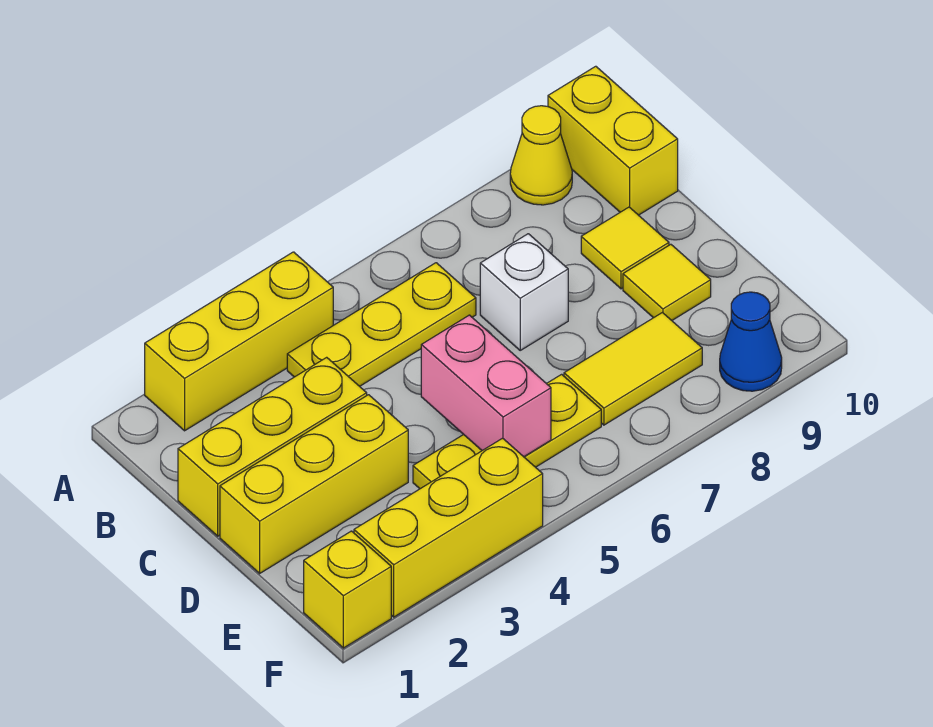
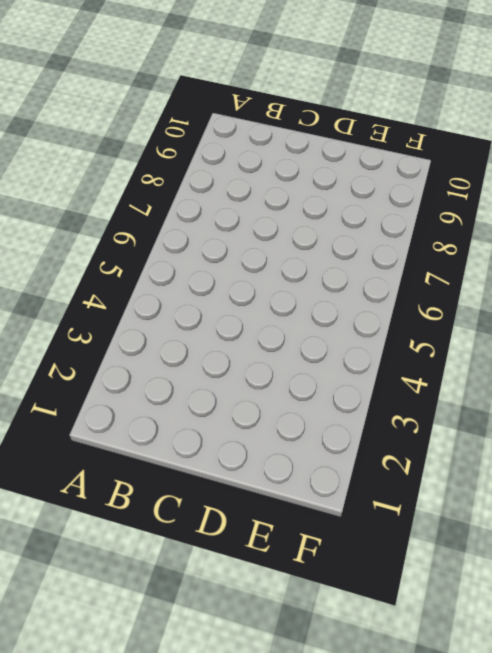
none -> yellow 1x3 brick [145,252,333,431]
none -> yellow 1x1 cone [510,106,572,205]
none -> yellow 1x2 brick [548,66,678,215]

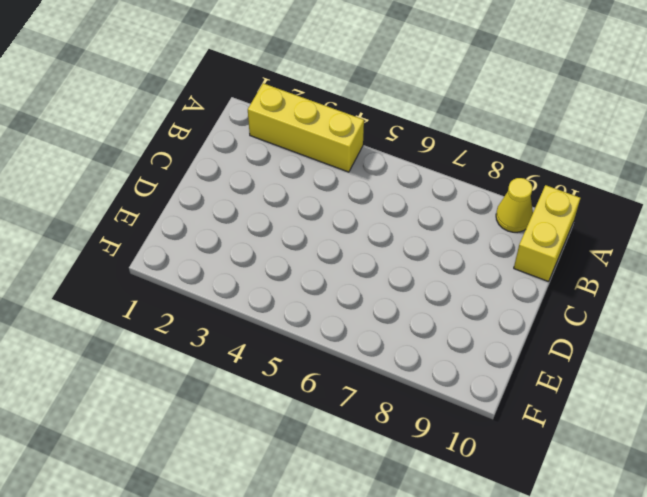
none -> yellow 1x3 plate [287,263,476,386]
none -> yellow 1x3 brick [178,357,367,536]
none -> white 1x1 brick [480,234,568,350]

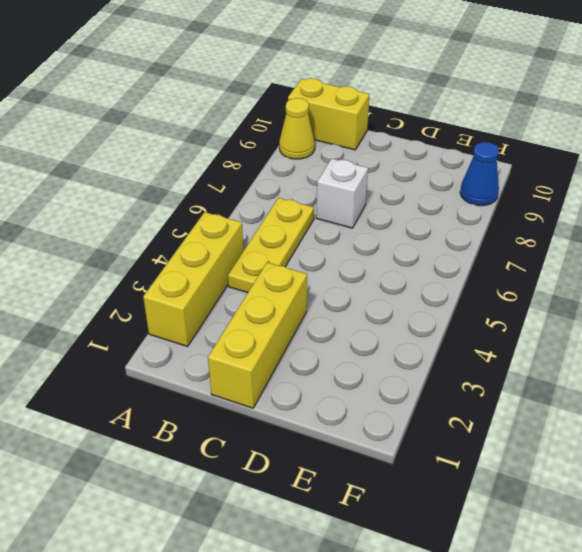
none -> yellow 1x1 tile [581,207,669,289]
none -> yellow 1x3 brick [220,395,408,573]
none -> yellow 1x1 tile [623,244,711,320]

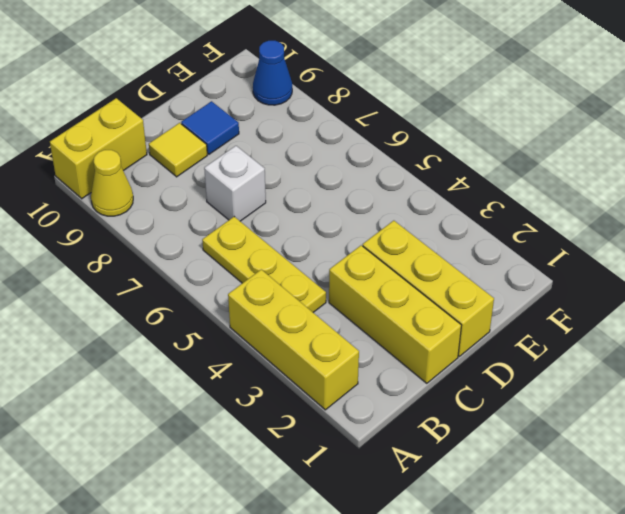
blue 1x1 tile [181,101,239,154] -> yellow 1x1 tile [623,244,711,320]
none -> yellow 1x3 plate [413,374,601,489]
none -> yellow 1x2 tile [564,313,702,425]
none -> yellow 1x1 brick [304,531,391,648]

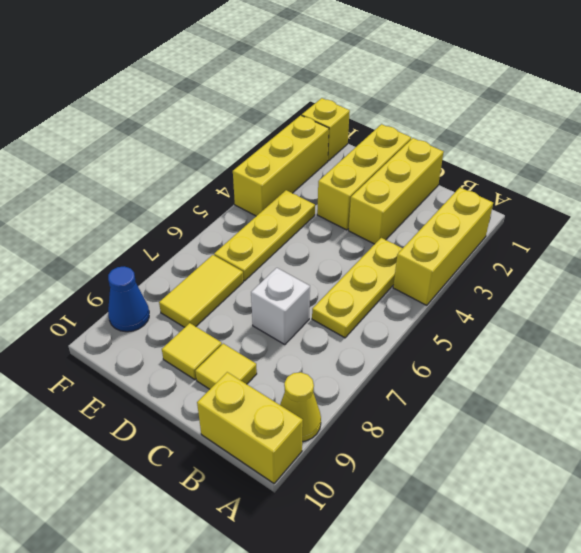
none -> pink 1x2 brick [421,315,551,457]

